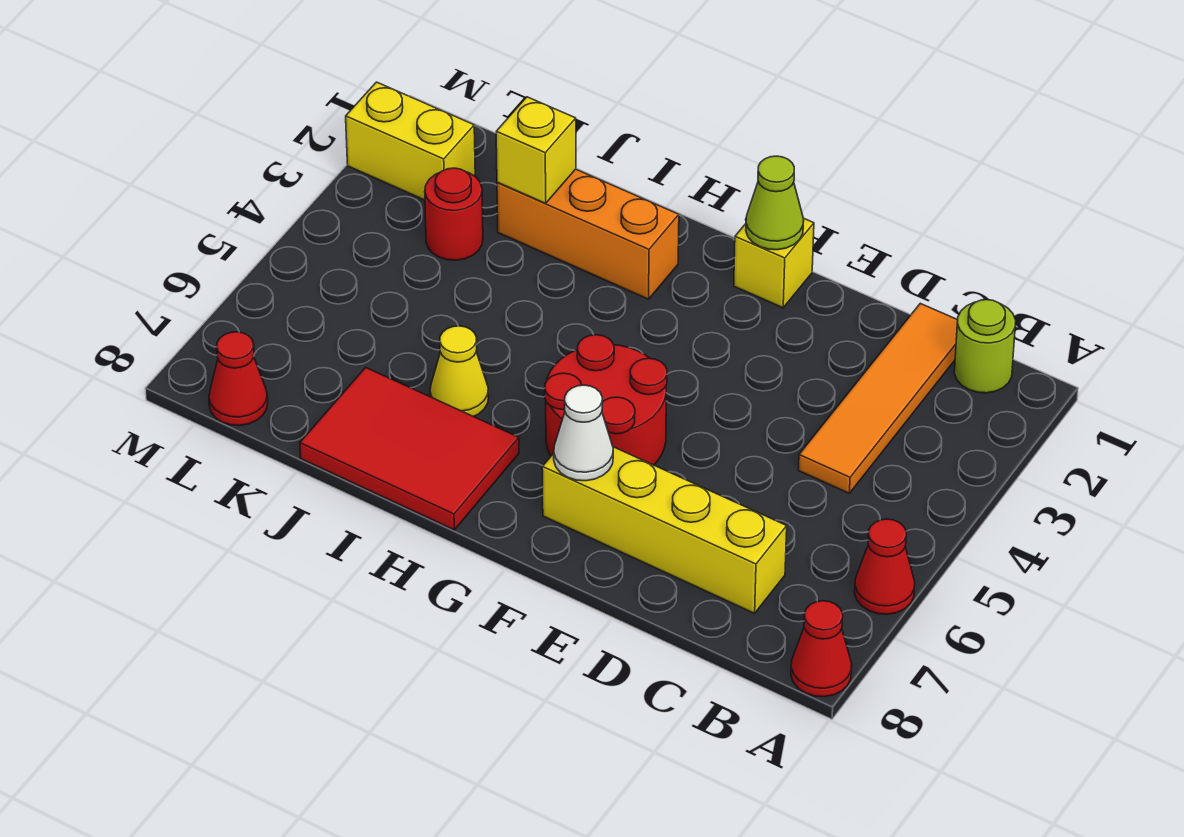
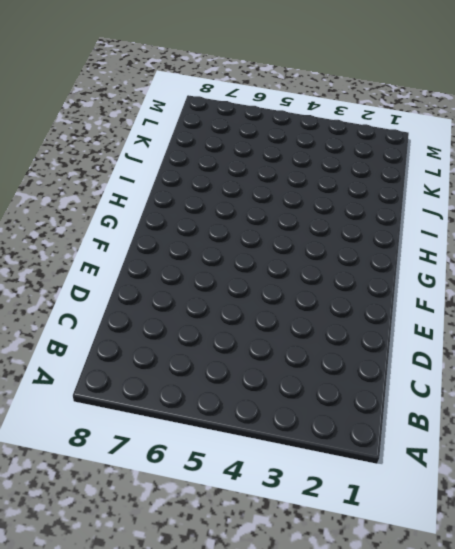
none -> red 1x1 cone [855,519,915,614]
none -> red 1x1 cone [791,601,852,697]
none -> lime 1x1 round brick [954,300,1016,393]

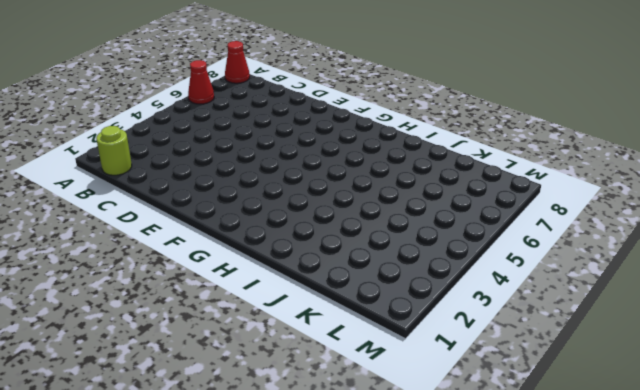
none -> orange 1x4 tile [798,303,958,493]
none -> yellow 1x4 brick [542,447,787,613]
none -> yellow 1x1 brick [734,219,814,308]

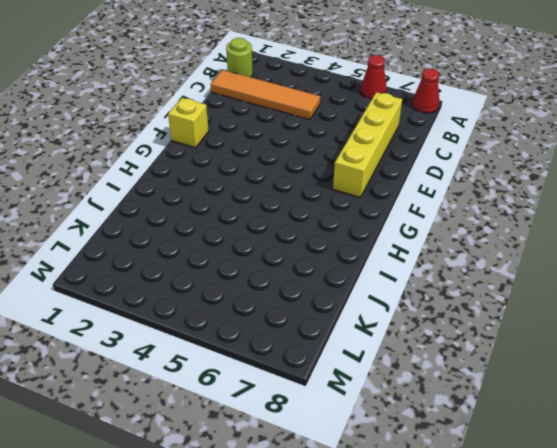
none -> red 2x2 round brick [545,335,667,465]
none -> orange 1x3 brick [497,169,679,299]
none -> red 2x3 tile [300,367,519,530]

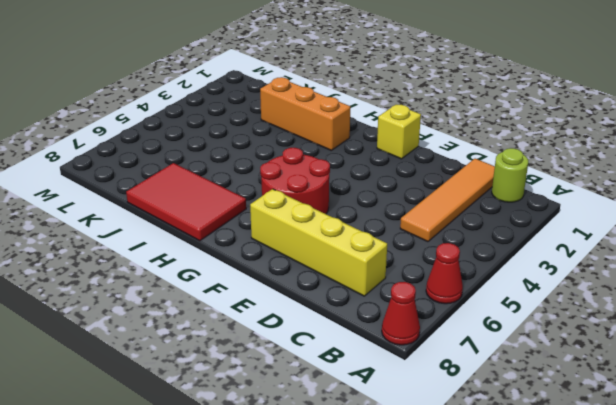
none -> yellow 1x1 cone [430,326,489,417]
none -> red 1x1 round brick [425,168,483,260]
none -> yellow 1x2 brick [346,82,475,200]

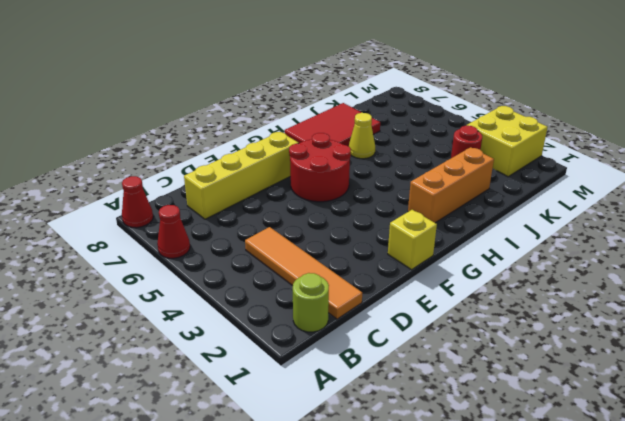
yellow 2x2 brick [467,106,548,177] -> yellow 1x2 brick [346,82,475,200]
none -> red 1x1 cone [209,332,268,426]
none -> lime 1x1 cone [746,156,804,250]
none -> white 1x1 cone [554,385,613,481]

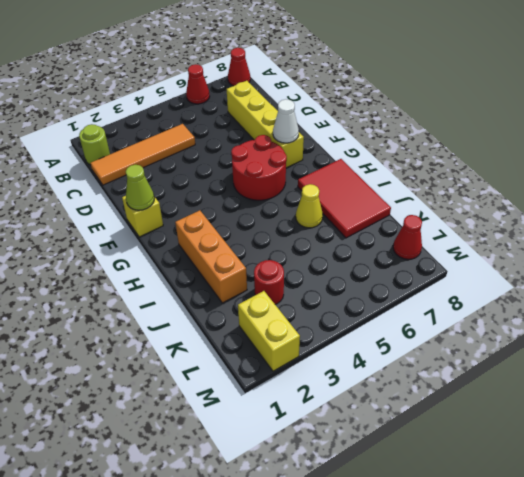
none -> yellow 1x1 brick [496,97,576,203]

